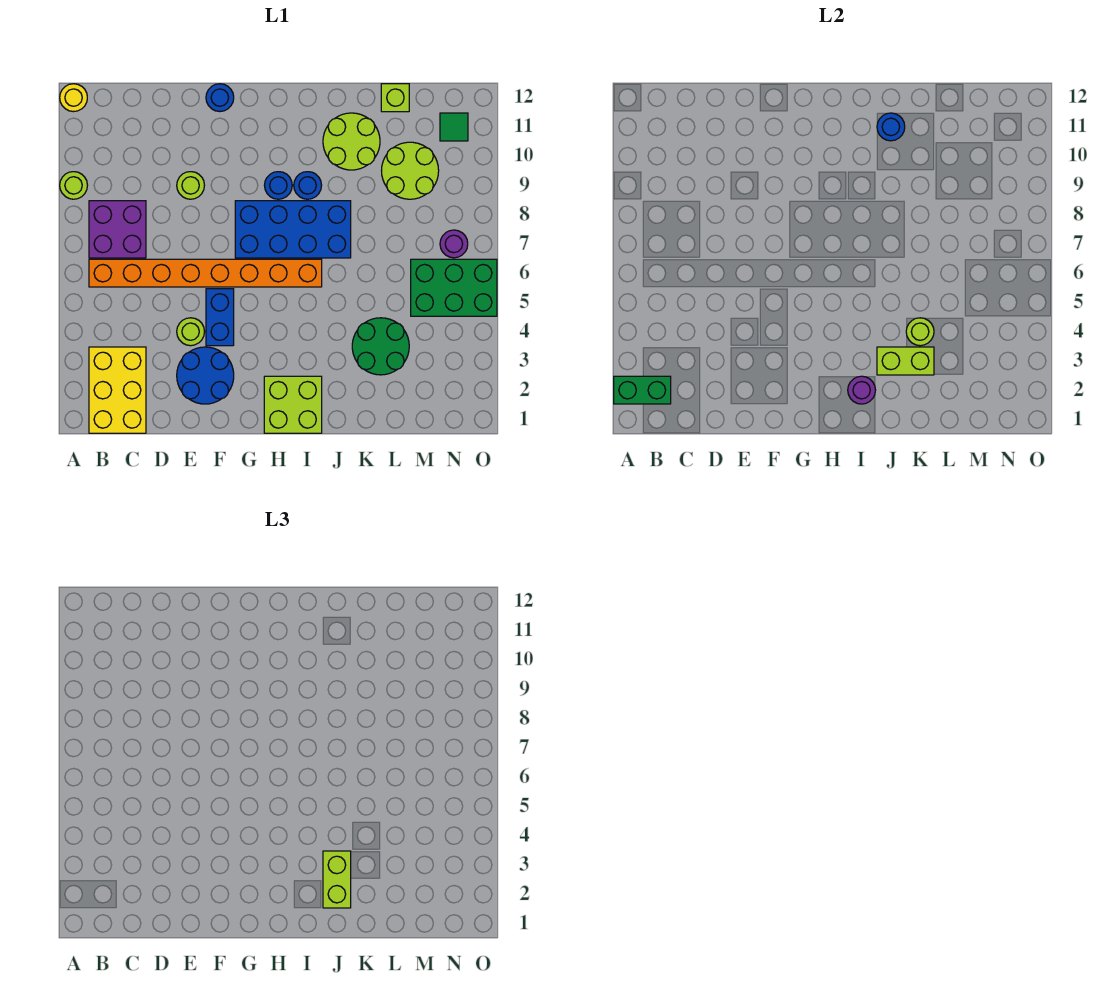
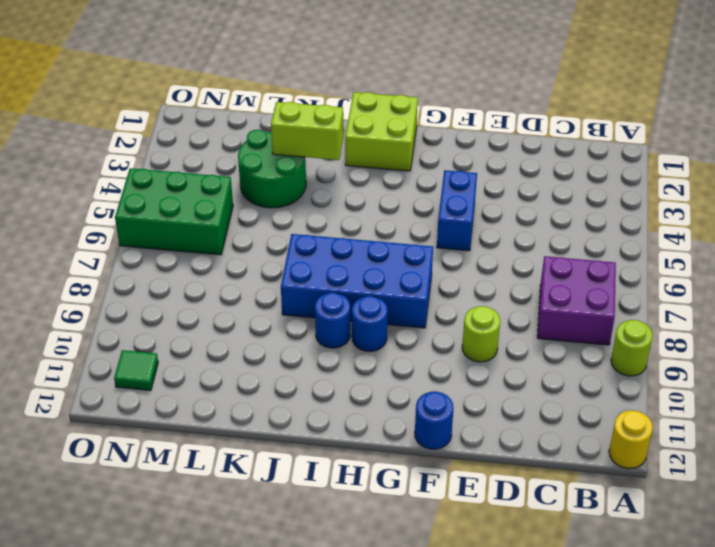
none -> yellow 2x3 brick [89,347,146,433]
none -> orange 1x8 brick [89,259,322,287]
none -> blue 2x2 round brick [177,347,234,404]

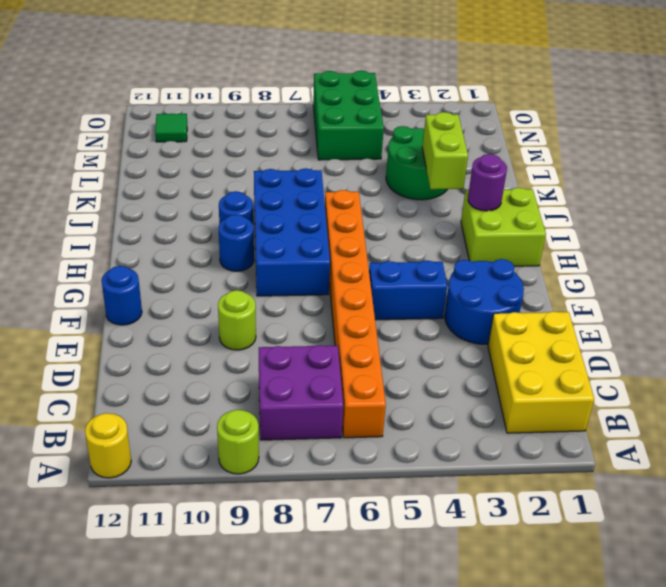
yellow 2x3 brick [488,311,594,433] -> yellow 2x3 brick turned to [89,347,146,433]
none -> lime 1x1 round brick [177,318,205,346]
none -> lime 2x2 round brick [323,113,380,170]
none -> lime 2x2 round brick [382,142,439,199]

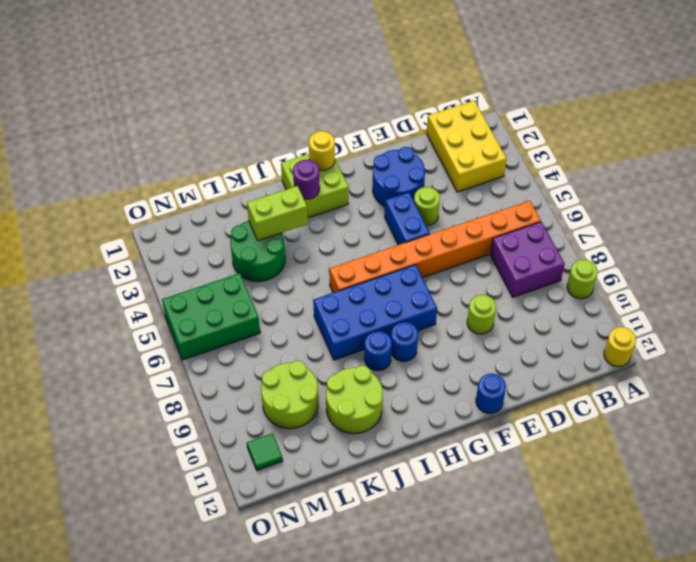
yellow 1x1 round brick [309,131,335,171] -> none
none -> lime 1x1 brick [381,84,409,112]
none -> purple 1x1 round brick [440,230,468,258]
none -> green 1x2 brick [614,376,671,404]

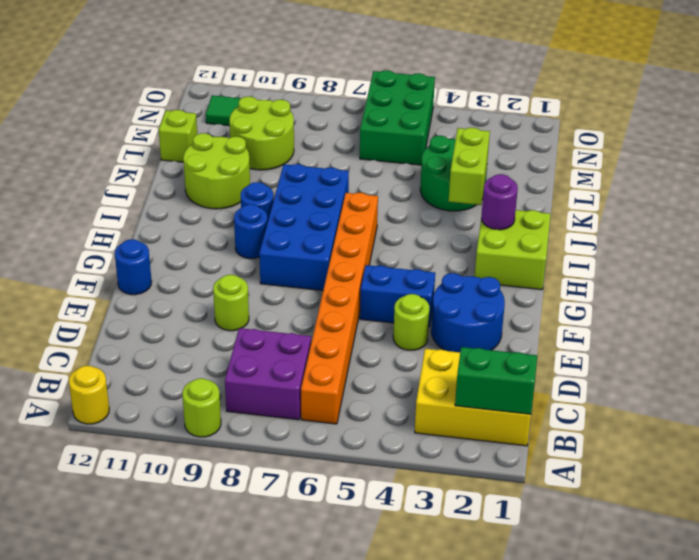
green 1x2 brick [455,347,537,414] -> green 1x2 brick turned to [614,376,671,404]
none -> purple 1x1 round brick [440,230,468,258]
none -> blue 1x1 round brick [877,113,905,141]
none -> lime 1x1 round brick [906,318,934,346]

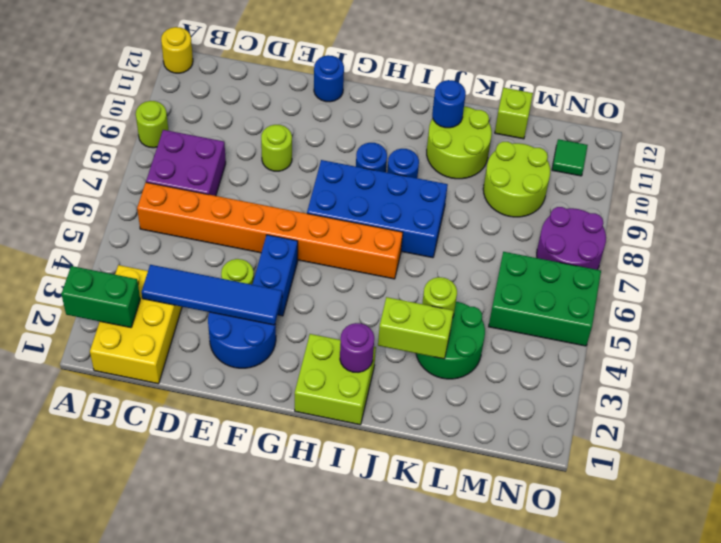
blue 1x4 tile [141,265,282,325] -> none
purple 2x2 round brick [537,207,606,270] -> purple 1x1 round brick [440,230,468,258]
none -> lime 1x2 brick [323,851,351,908]

